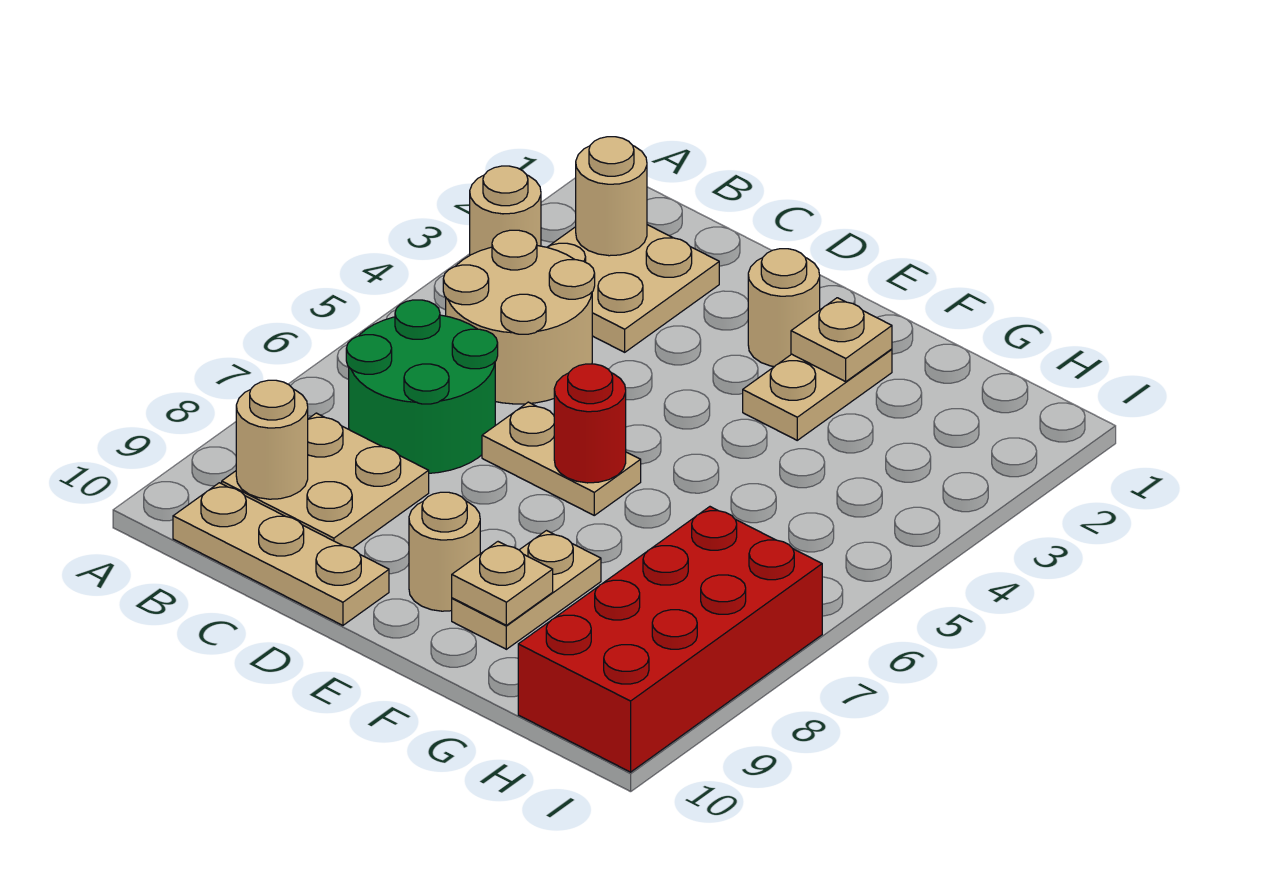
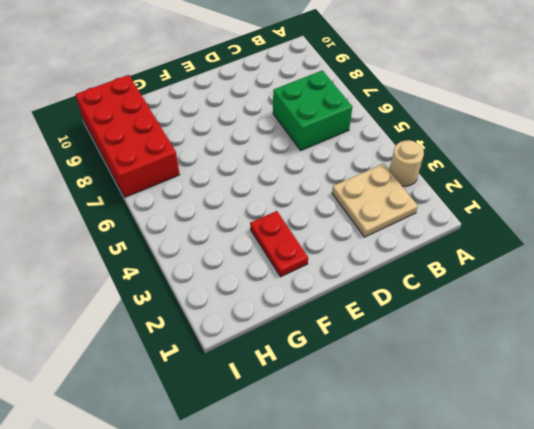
green 2x2 brick [273,70,353,150] -> green 2x2 round brick [346,300,498,473]
red 1x2 plate [250,211,308,277] -> tan 1x2 plate [743,349,892,440]
none -> tan 2x2 round brick [443,230,595,404]
none -> tan 2x2 plate [222,413,429,548]
none -> tan 1x3 plate [173,483,389,625]

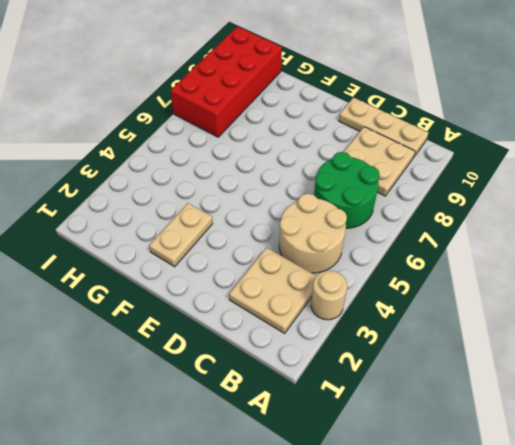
none -> tan 1x2 plate [482,402,641,515]
none -> tan 1x1 round brick [748,249,820,367]
none -> tan 1x1 round brick [409,492,480,611]

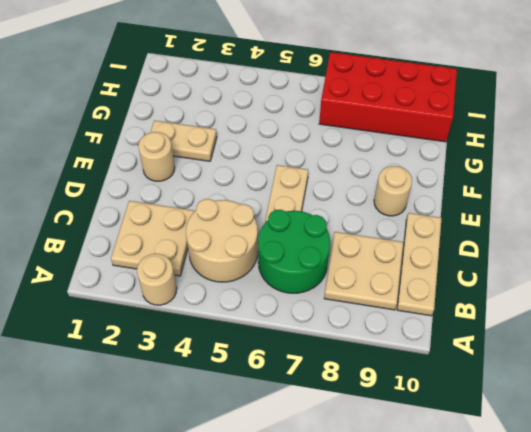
none -> tan 1x2 plate [452,531,601,649]
none -> tan 1x1 round brick [576,137,647,256]
none -> tan 1x1 round brick [236,380,308,499]

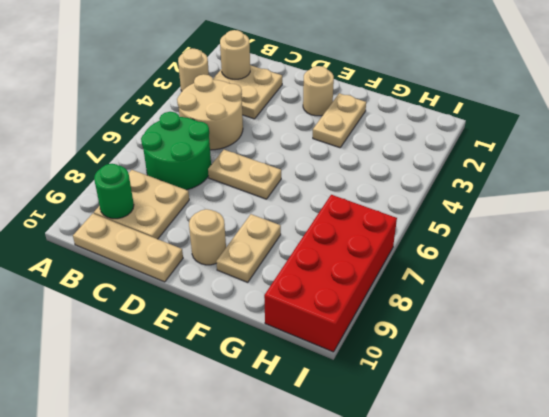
green 1x1 round brick [94,164,134,219] -> tan 1x1 round brick [236,380,308,499]
none -> red 1x1 round brick [554,364,626,483]
none -> tan 1x1 plate [791,298,892,382]
none -> tan 1x1 plate [452,542,553,625]

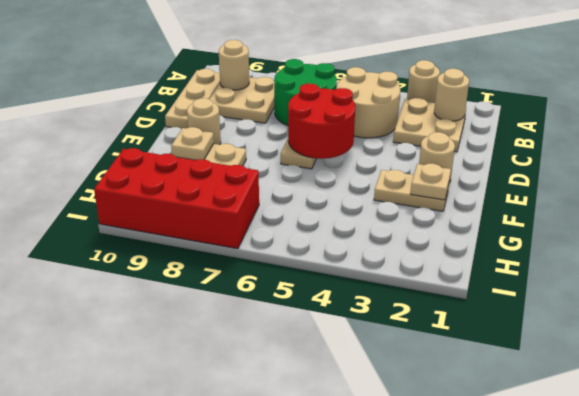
red 2x2 round brick [288,84,355,159] -> red 1x1 round brick [554,364,626,483]

